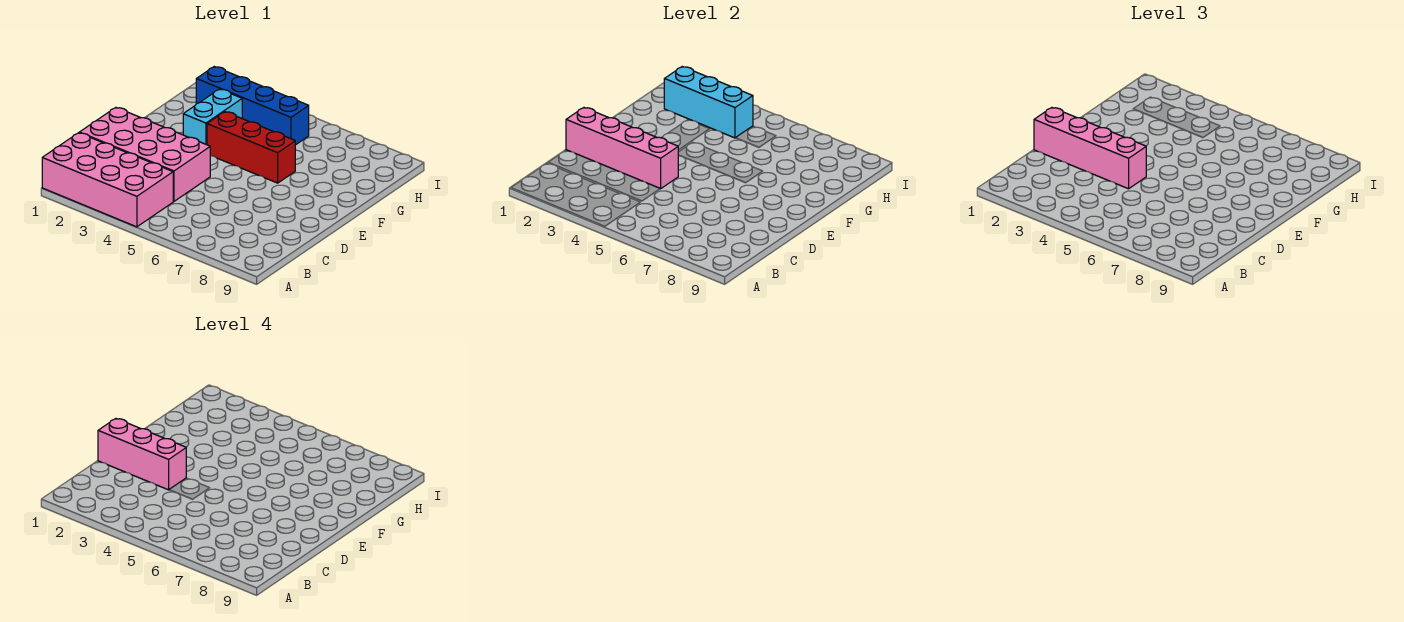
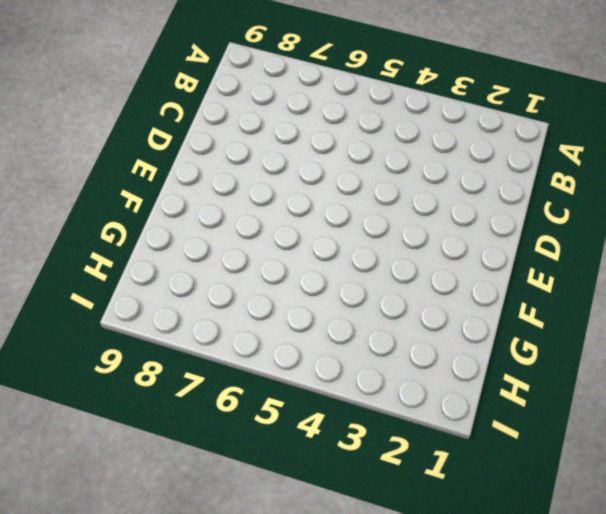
none -> pink 2x4 brick [42,133,173,227]
none -> pink 2x4 brick [79,108,210,201]

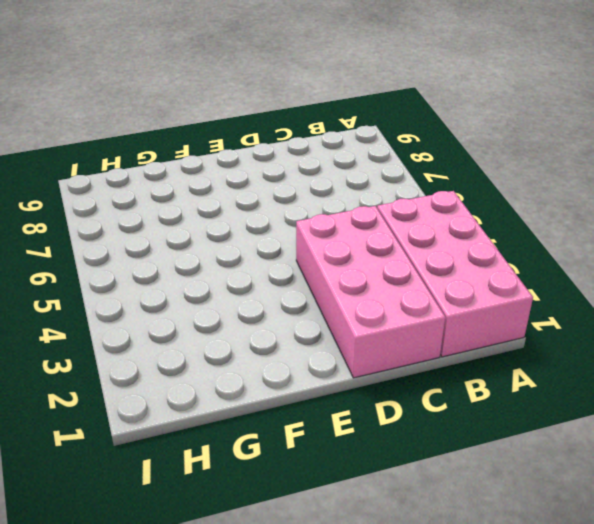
none -> cyan 1x2 brick [183,89,242,145]
none -> red 1x3 brick [207,112,295,183]

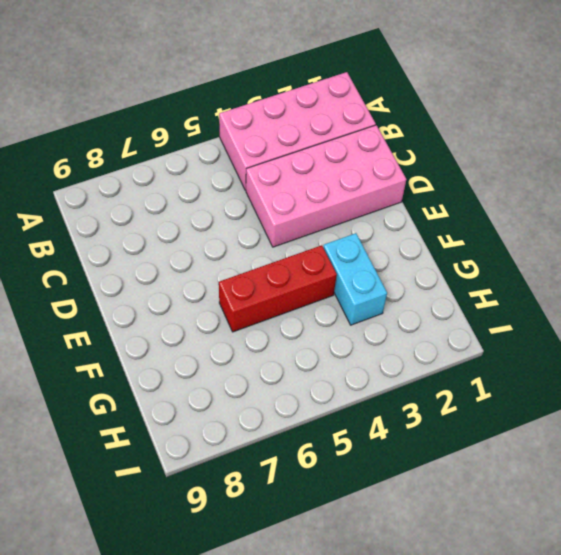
none -> blue 1x4 brick [196,67,309,145]
none -> pink 1x4 brick [566,108,679,189]

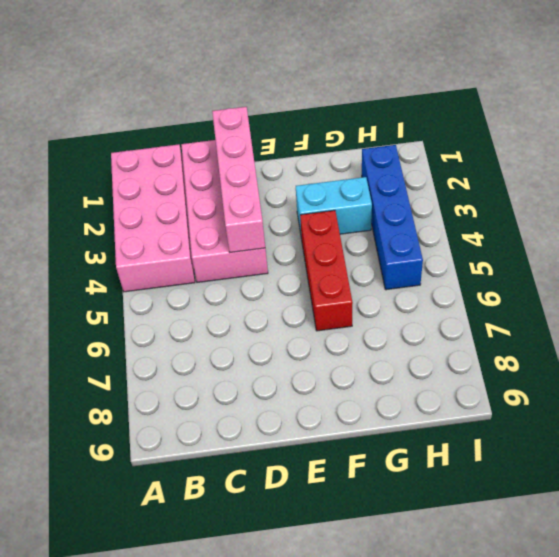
none -> cyan 1x3 brick [664,67,753,138]
none -> pink 1x4 brick [1034,108,1146,189]

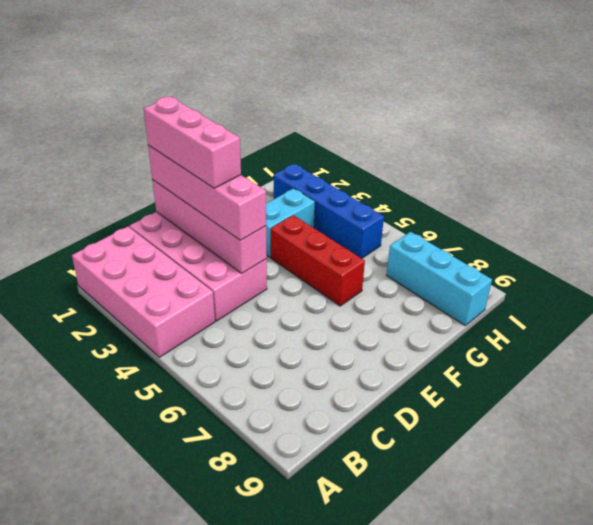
cyan 1x3 brick [386,232,492,326] -> cyan 1x3 brick moved to [664,67,753,138]

